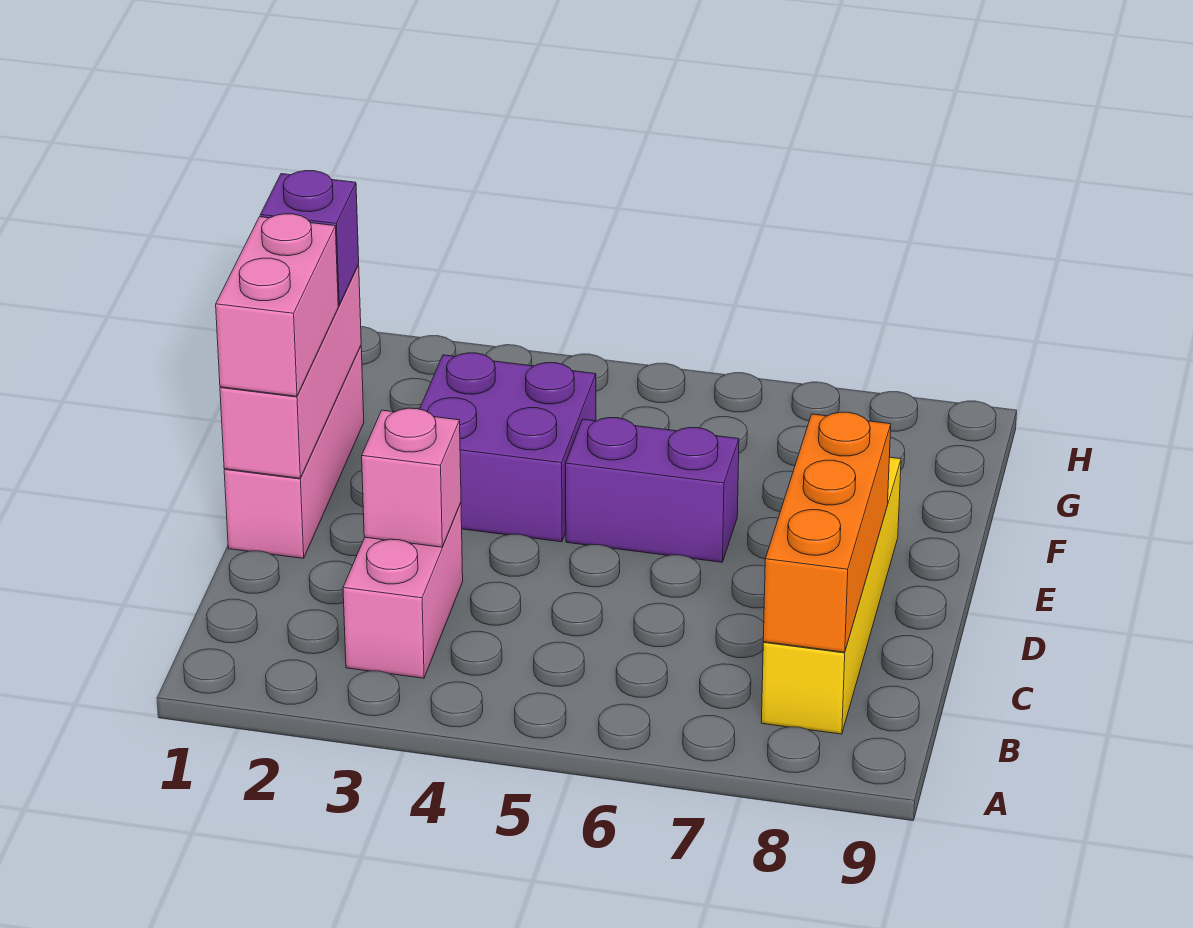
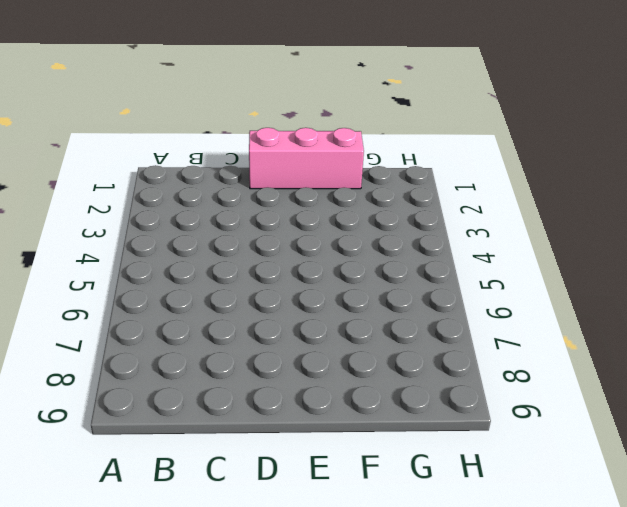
none -> pink 1x2 brick [343,503,463,678]
none -> yellow 1x4 brick [761,457,901,734]

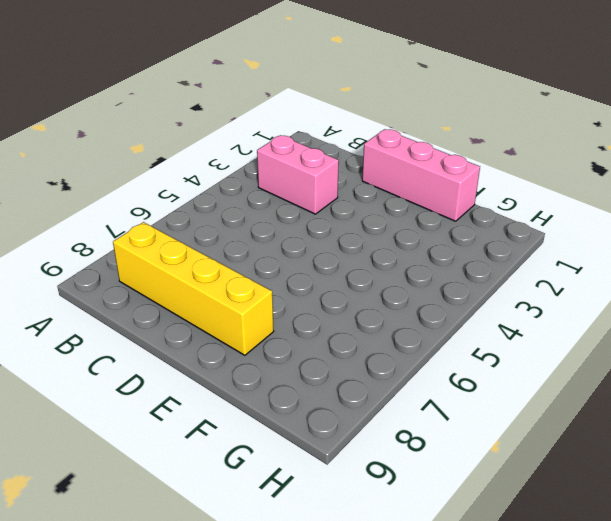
none -> purple 2x2 brick [420,353,596,542]
none -> purple 1x2 brick [566,418,739,562]

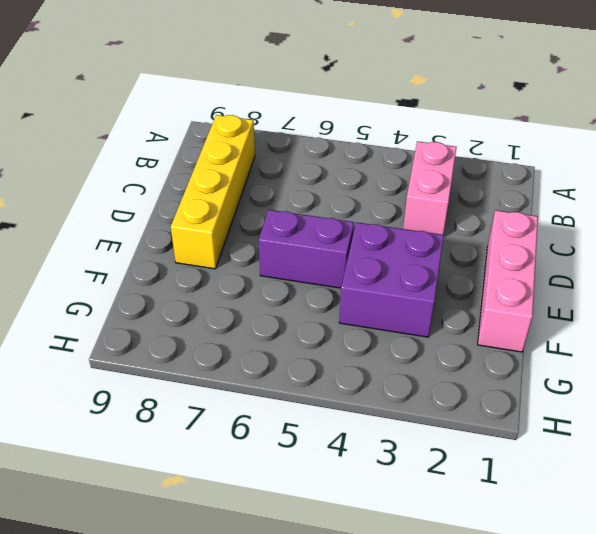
none -> orange 1x3 brick [763,412,891,652]
none -> pink 1x1 brick [362,408,461,547]

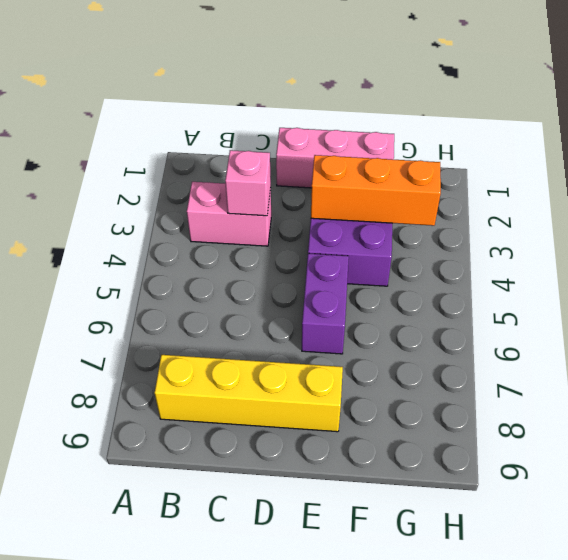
orange 1x3 brick [311,155,441,226] -> orange 1x3 brick moved to [763,412,891,652]
none -> pink 1x3 brick [220,265,361,478]
none -> pink 1x2 brick [216,214,338,396]

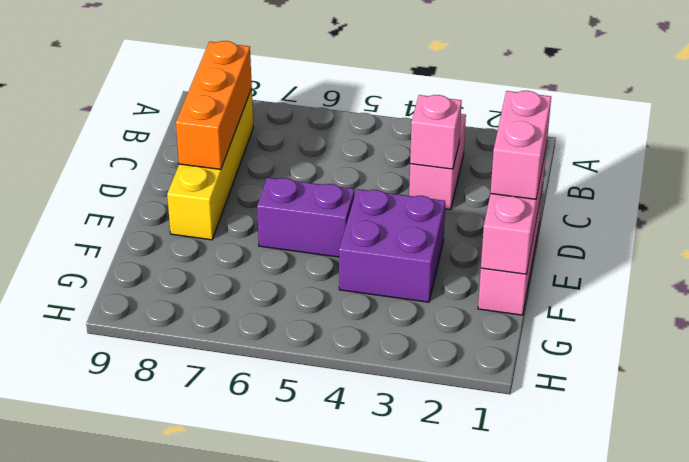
none -> purple 1x1 brick [260,171,359,305]

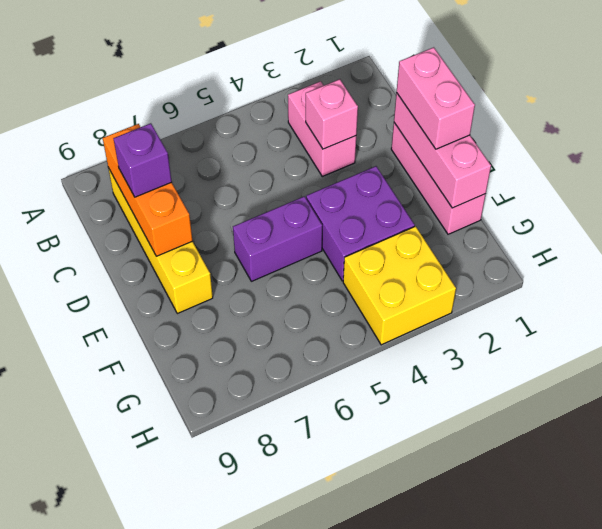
purple 1x1 brick [113,123,172,197] -> purple 1x1 brick moved to [260,171,359,305]
yellow 2x2 brick [343,226,456,345] -> none

